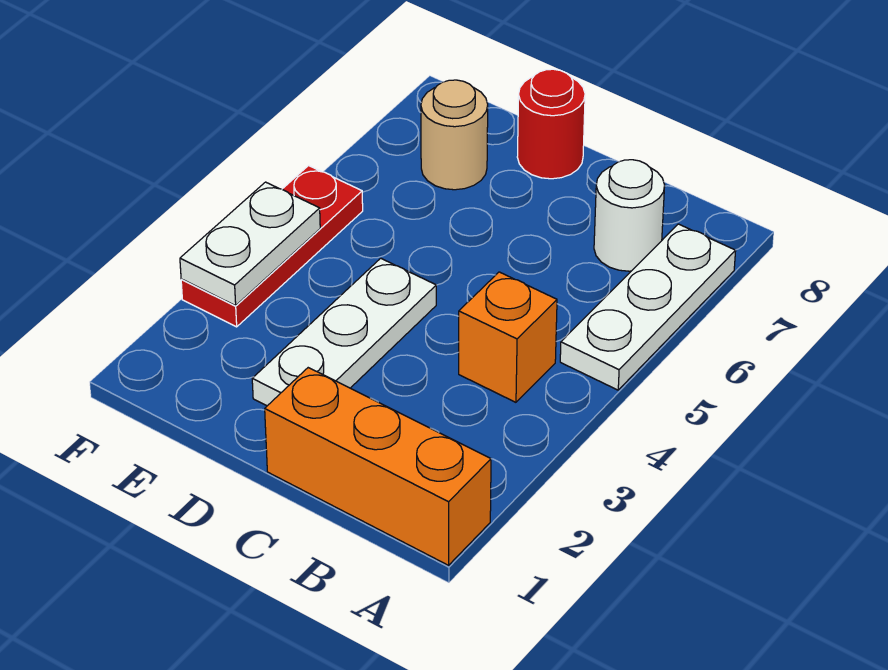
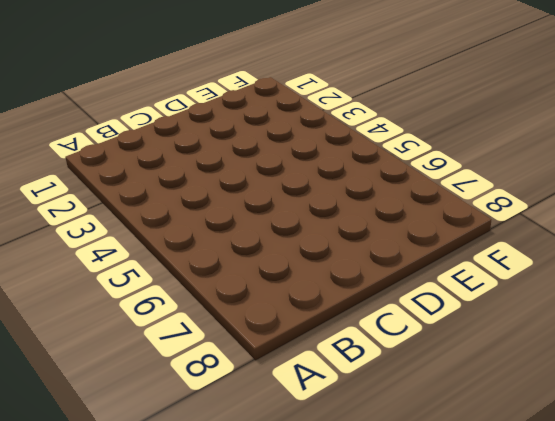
none -> orange 1x3 brick [265,368,491,565]
none -> white 1x3 plate [560,224,736,390]

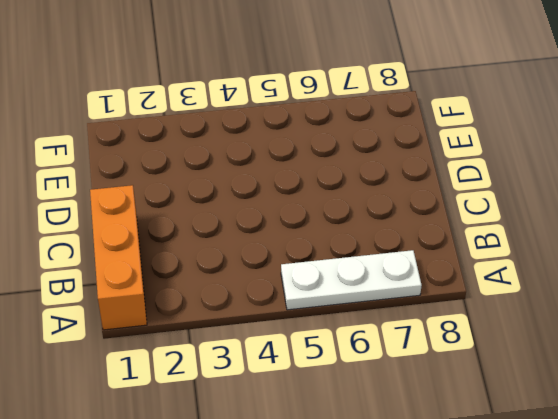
none -> orange 1x1 brick [459,272,557,402]
none -> white 1x1 round brick [594,160,665,271]

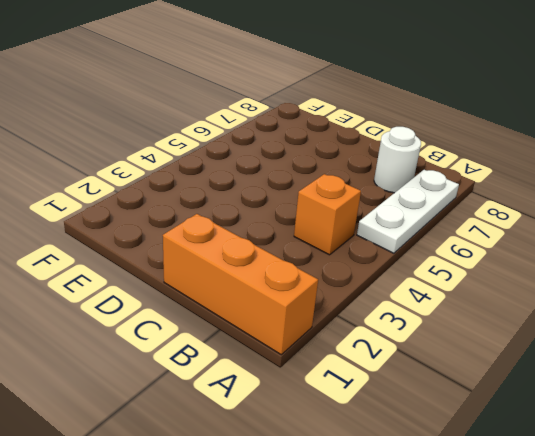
none -> white 1x3 plate [252,258,436,406]
none -> red 1x1 round brick [517,69,585,179]

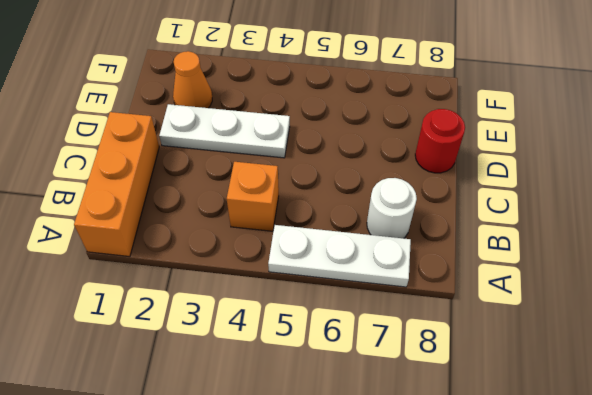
orange 1x1 cone [173,51,212,108] -> none
none -> tan 1x1 round brick [421,80,488,190]
none -> red 1x3 plate [181,166,363,327]

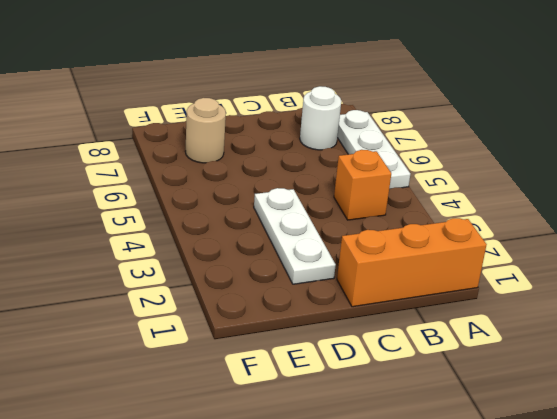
none -> red 1x1 round brick [517,69,585,179]
none -> red 1x3 plate [181,166,363,327]

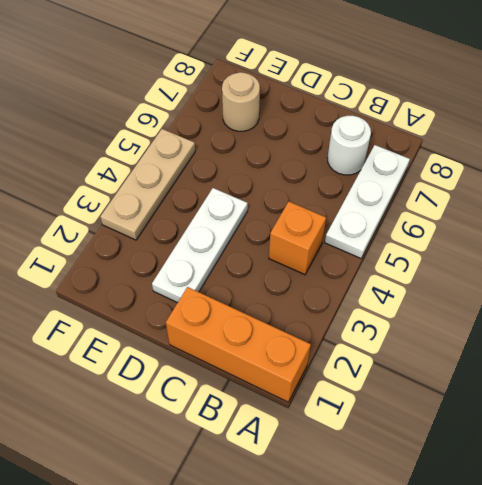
tan 1x3 plate [100,129,195,240] -> red 1x3 plate [181,166,363,327]
none -> red 1x1 round brick [517,69,585,179]
none -> white 1x2 plate [180,182,320,306]

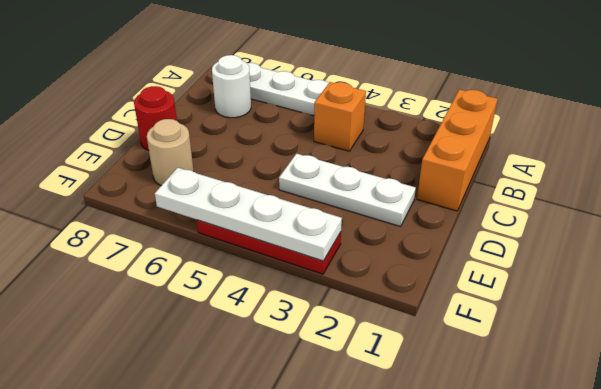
white 1x4 plate [155,168,342,261] -> white 1x2 plate [180,182,320,306]

